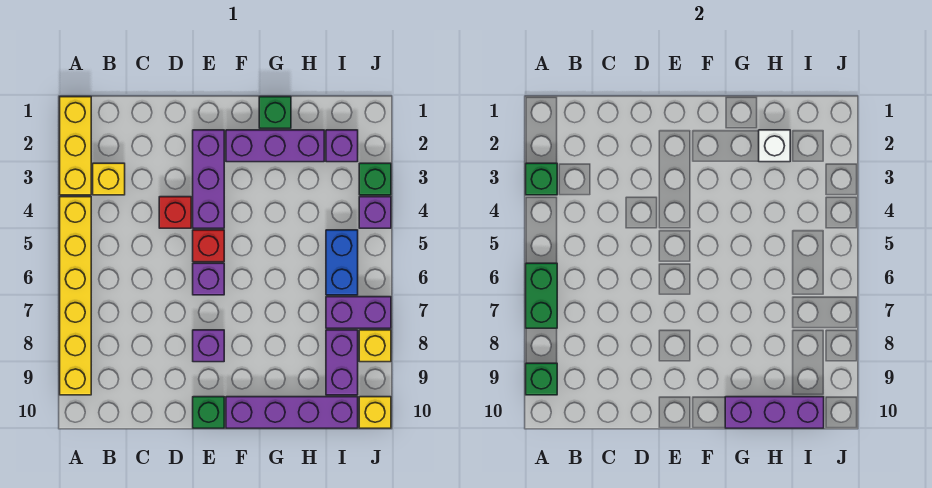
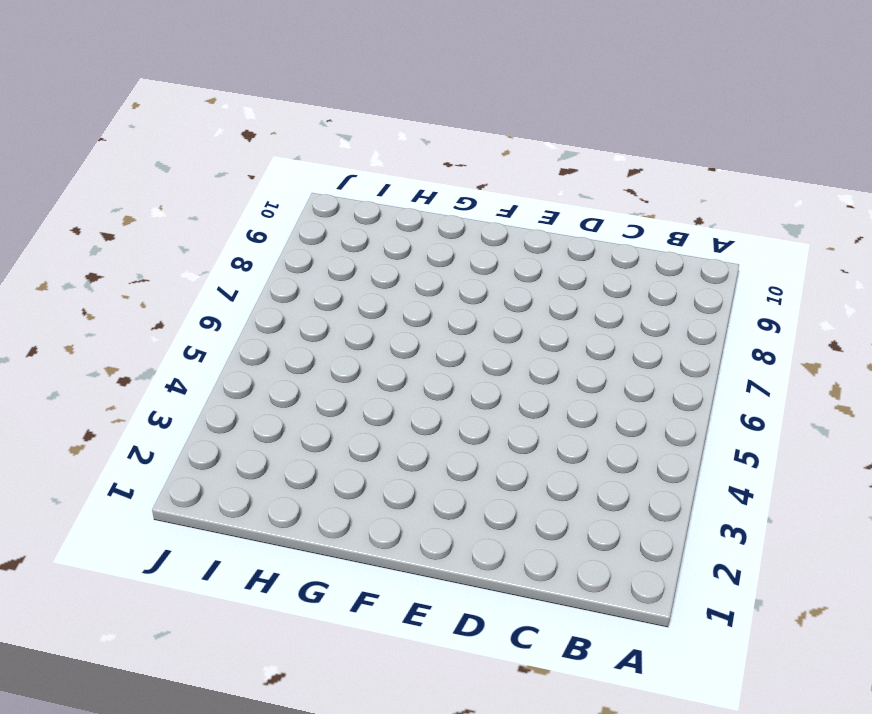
none -> yellow 1x3 brick [60,97,91,195]
none -> yellow 1x6 brick [60,197,91,395]
none -> yellow 1x1 brick [93,163,125,195]

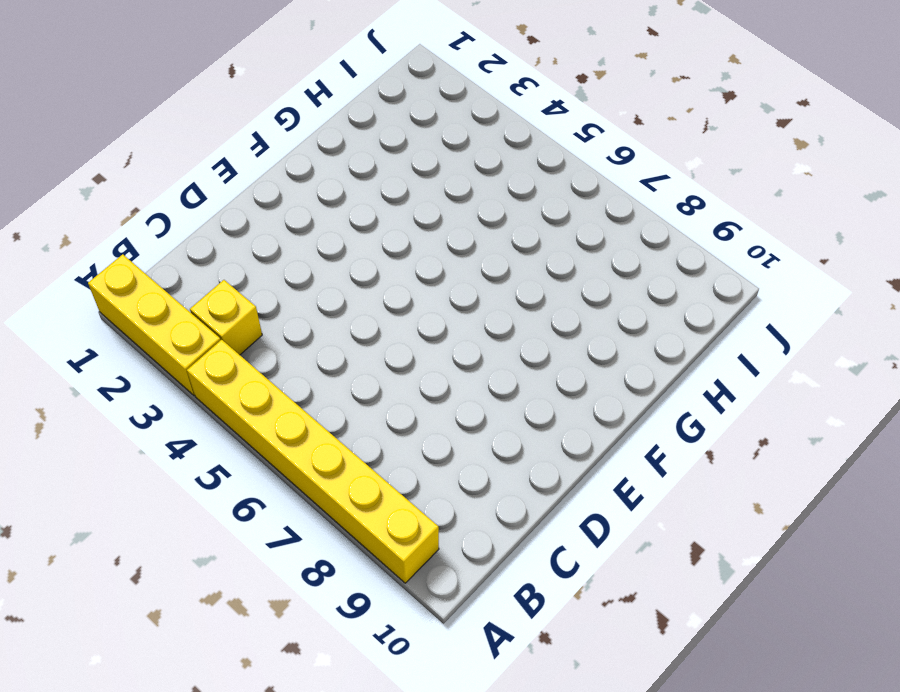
none -> red 1x1 brick [159,197,191,228]
none -> purple 1x3 brick [193,130,224,228]
none -> red 1x1 brick [193,230,224,262]

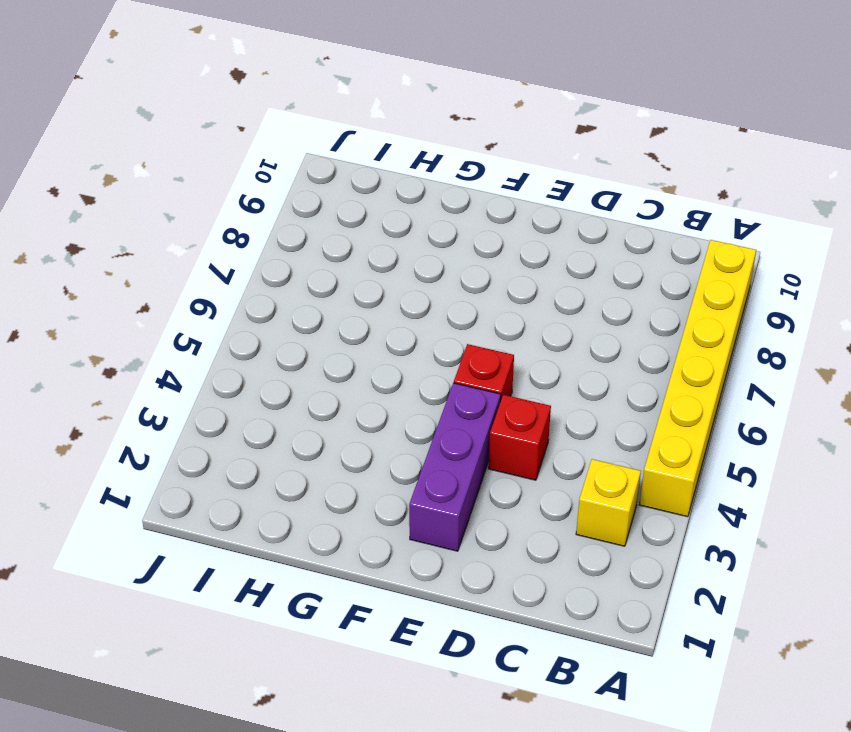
none -> yellow 1x3 brick [60,97,91,195]
none -> purple 1x1 brick [193,263,224,295]
none -> purple 1x1 brick [193,330,224,362]

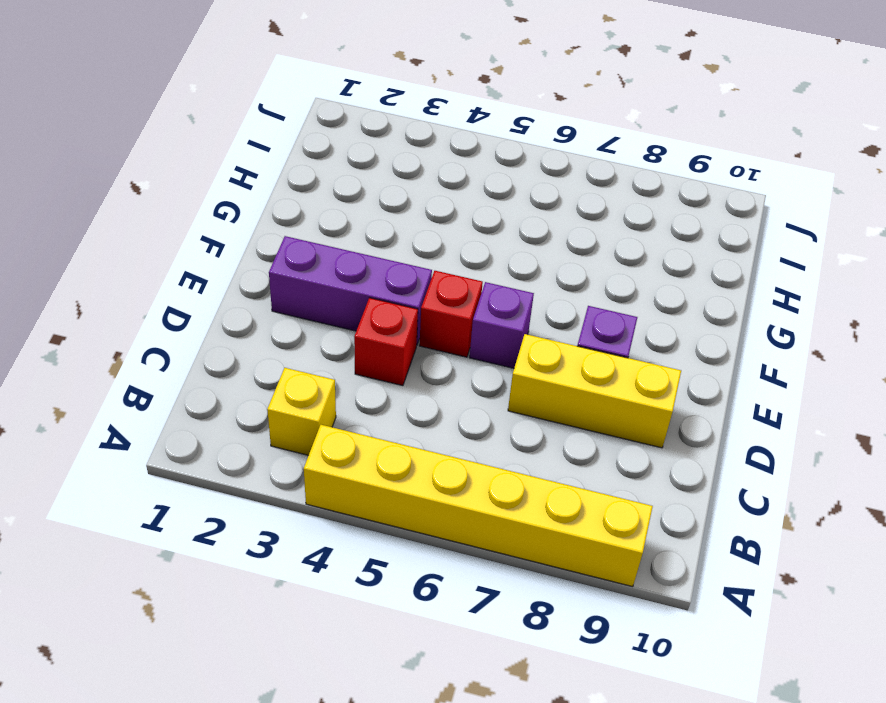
yellow 1x3 brick [508,334,681,448] -> yellow 1x3 brick moved to [60,97,91,195]
none -> green 1x1 brick [193,397,224,428]
none -> purple 1x3 brick [226,130,324,162]
none -> purple 1x4 brick [226,397,358,428]

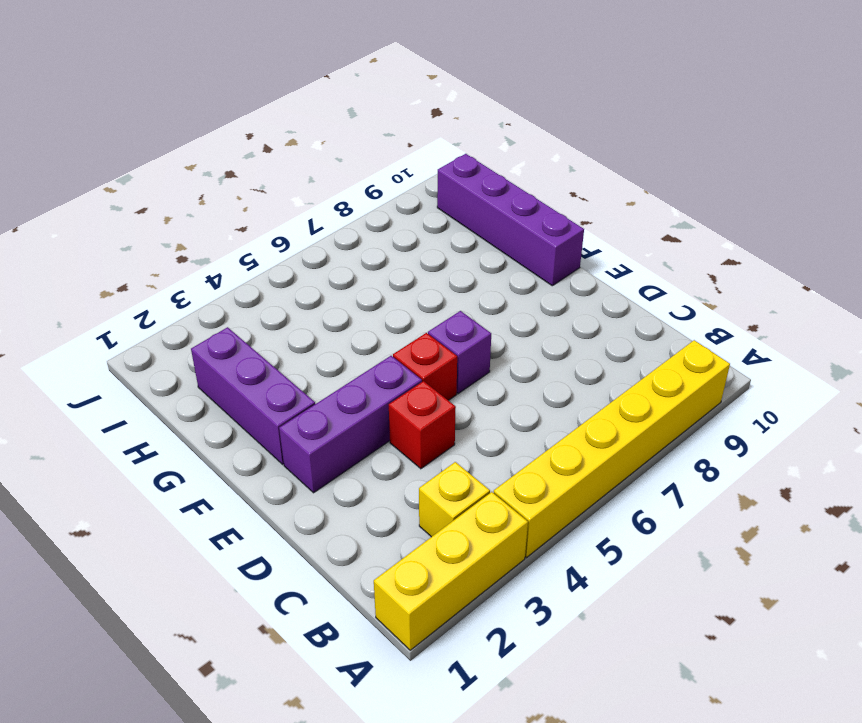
none -> purple 1x1 brick [193,330,224,362]
none -> green 1x1 brick [193,397,224,428]
none -> green 1x1 brick [259,97,291,128]

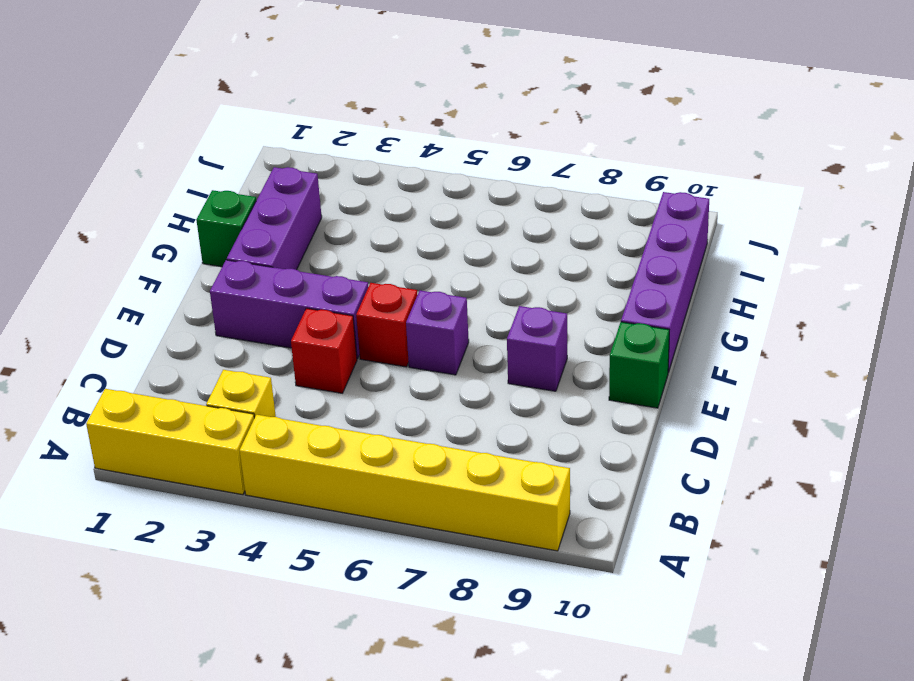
none -> purple 1x1 brick [326,130,358,162]
none -> blue 1x2 brick [326,230,358,295]
none -> purple 1x2 brick [326,297,391,328]

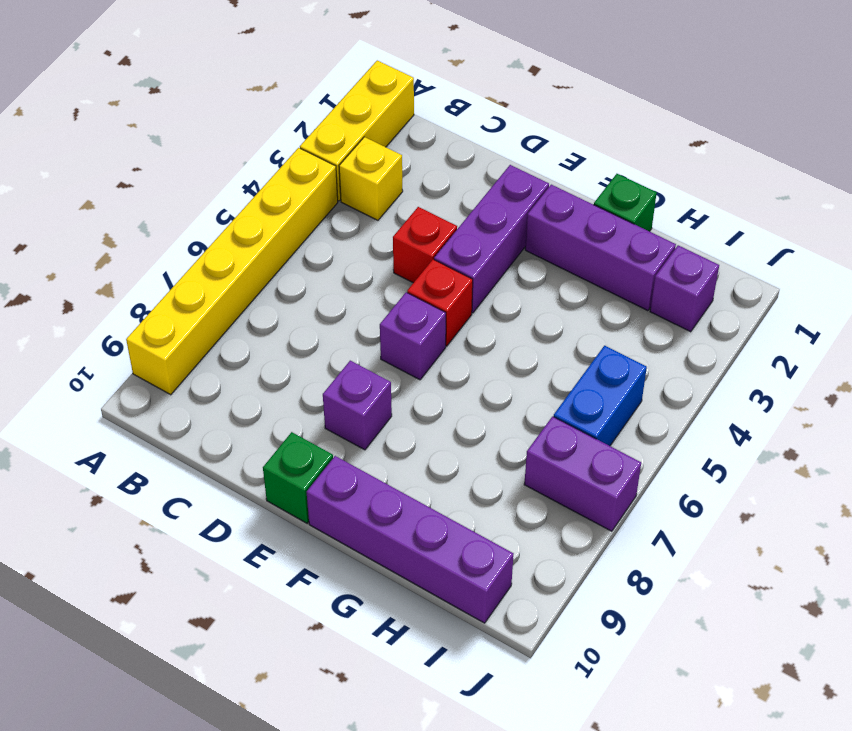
none -> purple 1x2 brick [326,330,358,395]
none -> green 1x1 brick [359,163,391,195]
none -> purple 1x1 brick [359,197,391,228]

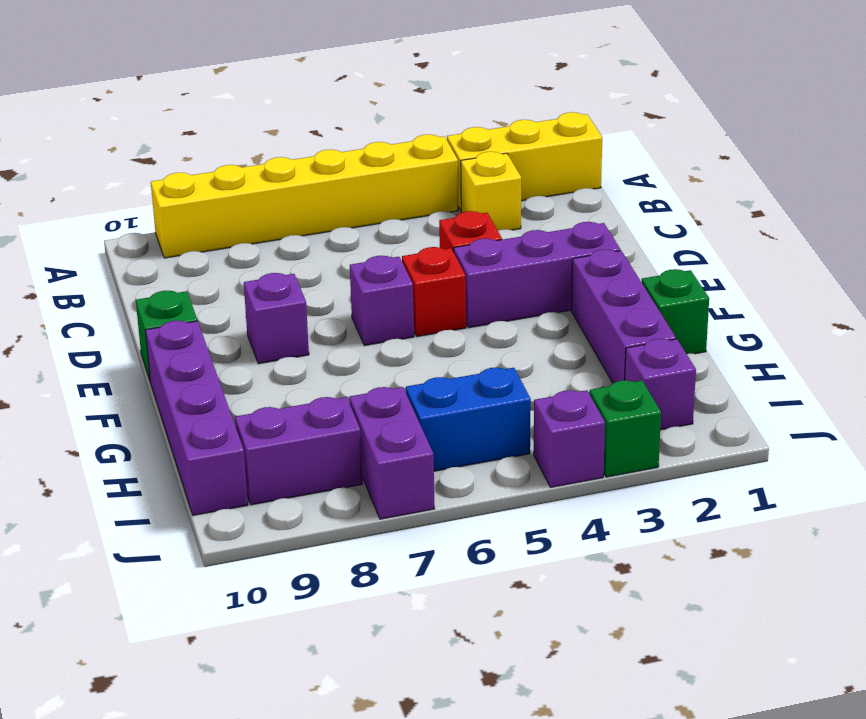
none -> yellow 1x1 brick [359,330,391,362]
none -> yellow 1x1 brick [359,397,391,428]
none -> green 1x1 brick [526,163,557,195]

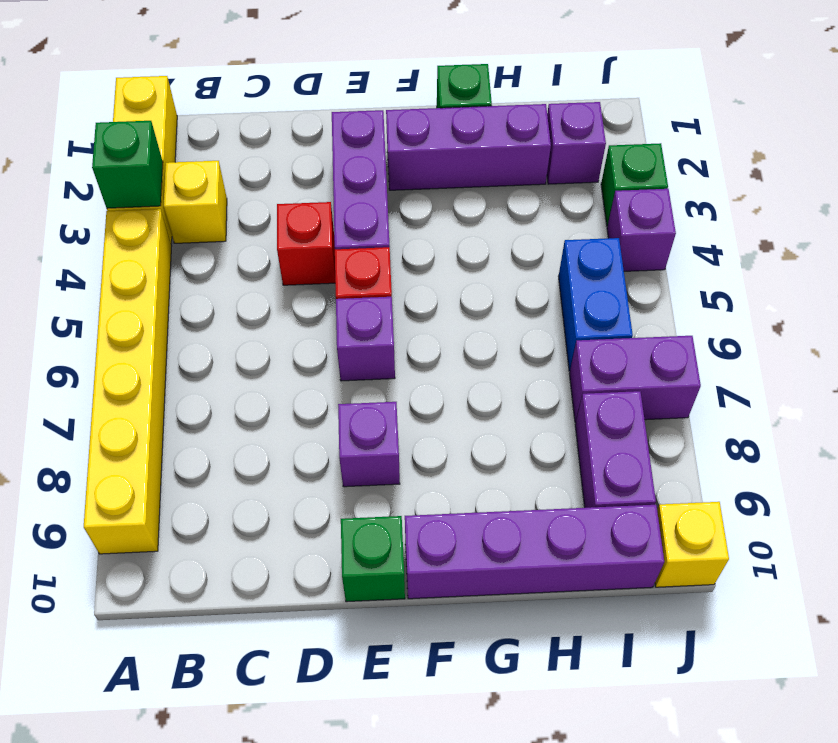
none -> yellow 1x1 brick [359,330,391,362]
none -> green 1x2 brick [526,263,557,328]
none -> green 1x1 brick [526,363,557,395]

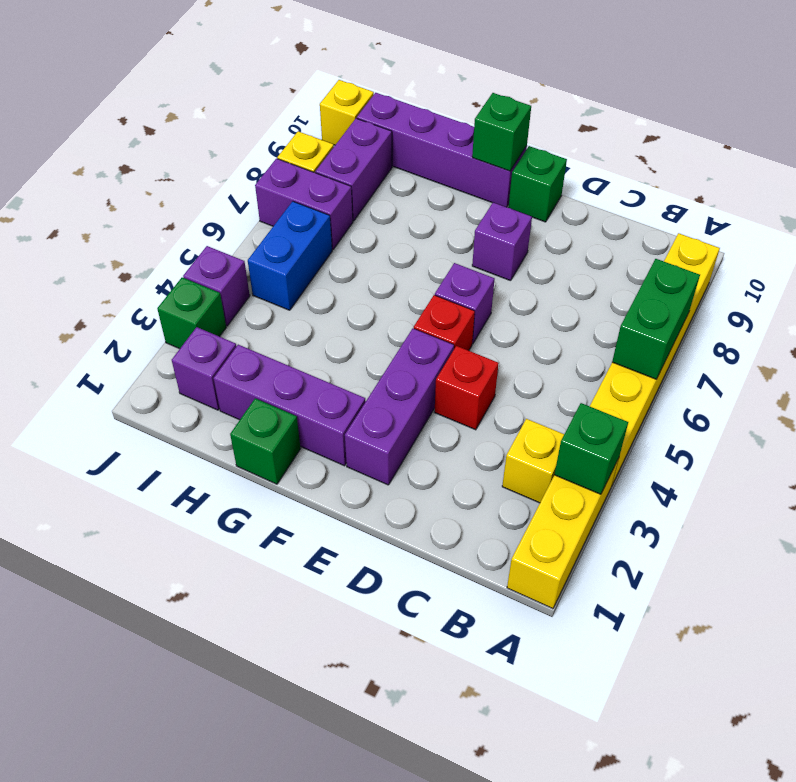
green 1x1 brick [472,93,531,171] -> green 1x1 brick moved to [526,363,557,395]
none -> purple 1x3 brick [725,397,824,428]
none -> white 1x1 brick [759,130,790,162]

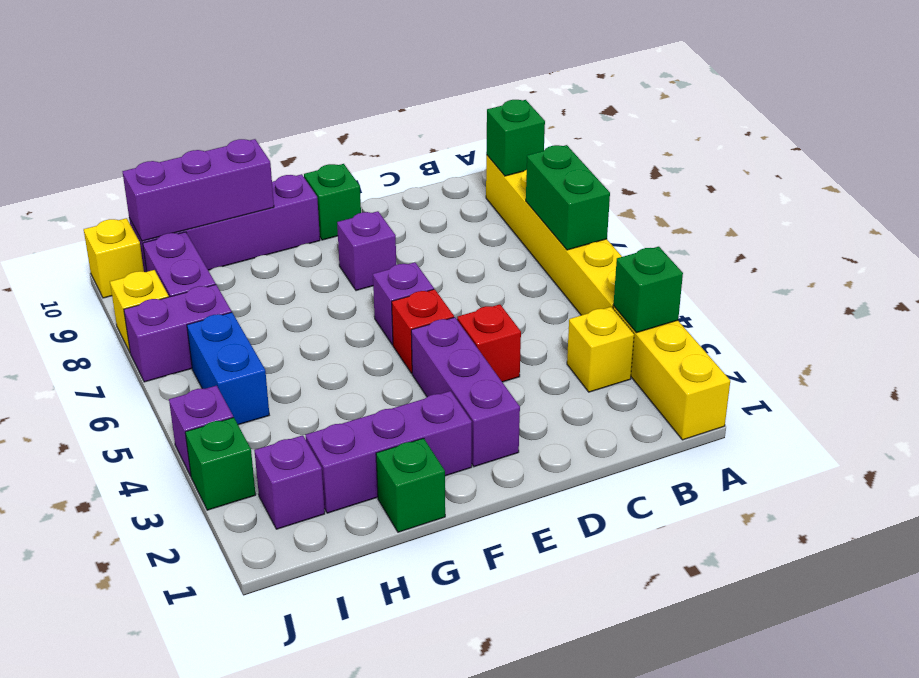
none -> white 1x1 brick [759,130,790,162]

